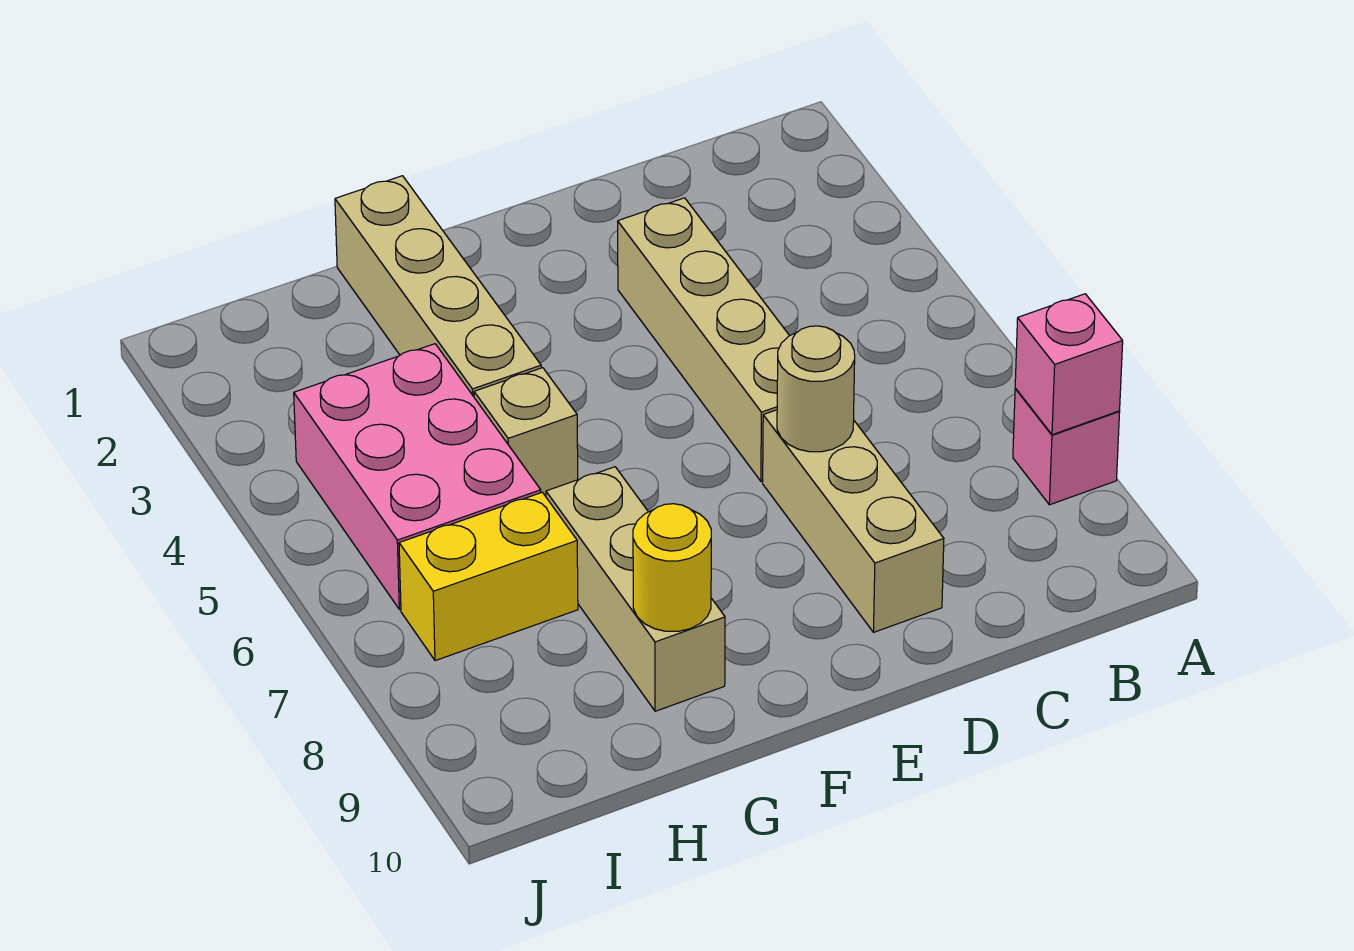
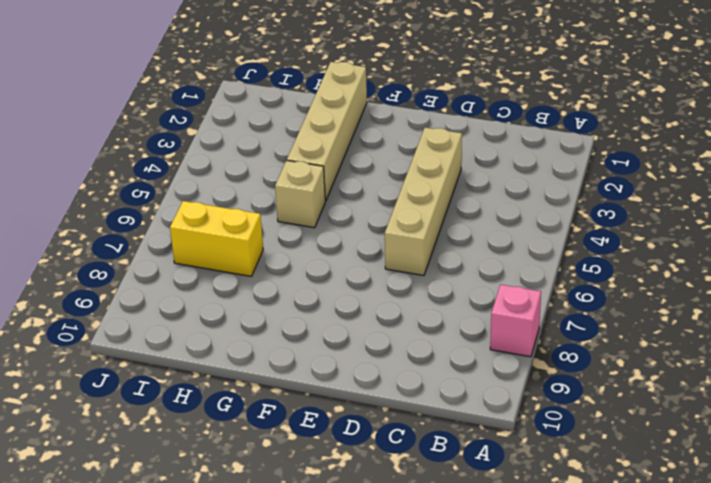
none -> tan 1x3 brick [763,410,944,632]
none -> tan 1x3 brick [546,467,725,711]

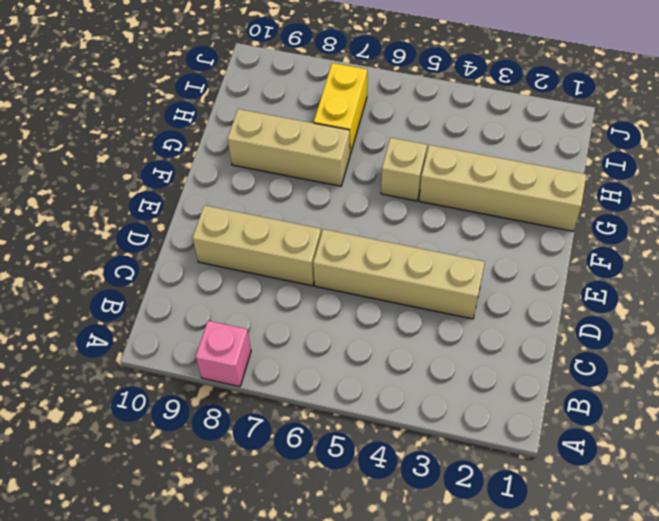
none -> pink 2x3 brick [294,344,541,609]
none -> pink 1x1 brick [1015,294,1123,435]

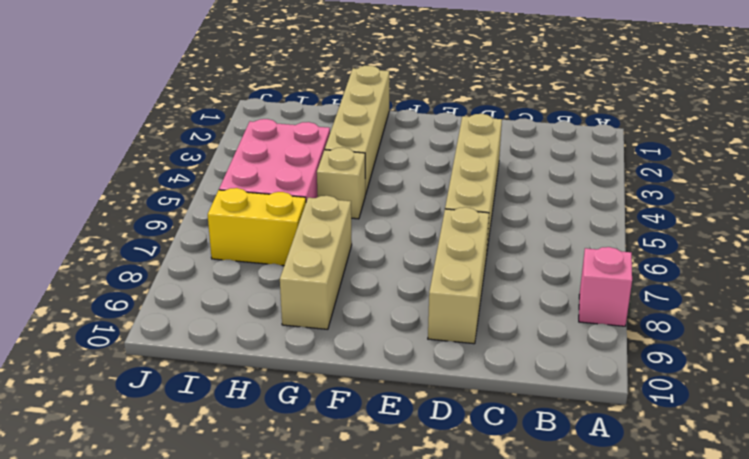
none -> pink 1x1 brick [1015,294,1123,435]
none -> tan 1x1 round brick [777,326,855,452]

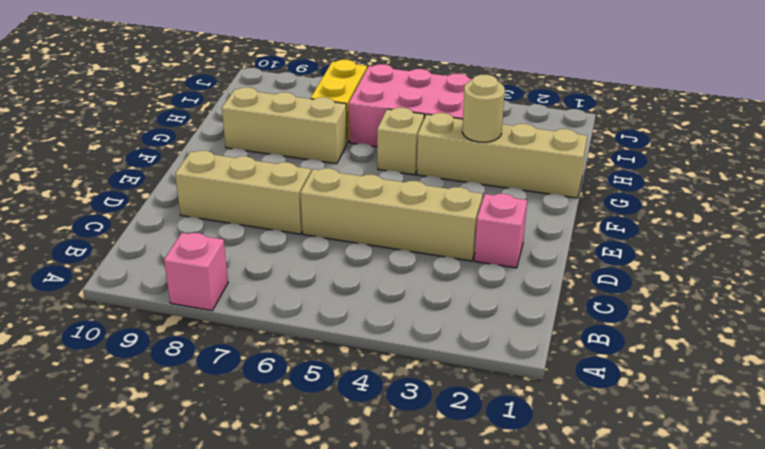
pink 1x1 brick [474,194,527,268] -> pink 1x1 brick moved to [1015,294,1123,435]
tan 1x1 round brick [462,75,505,142] -> tan 1x1 round brick moved to [777,326,855,452]
none -> yellow 1x1 round brick [633,504,711,631]

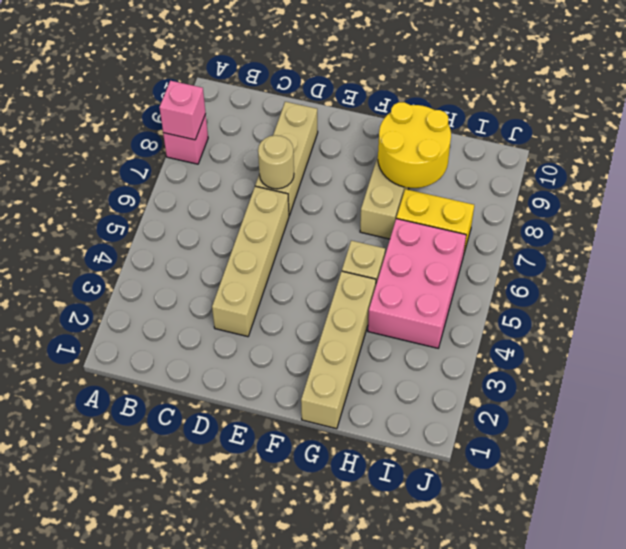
yellow 2x2 round brick [378,102,451,188] -> yellow 1x1 round brick [633,504,711,631]

